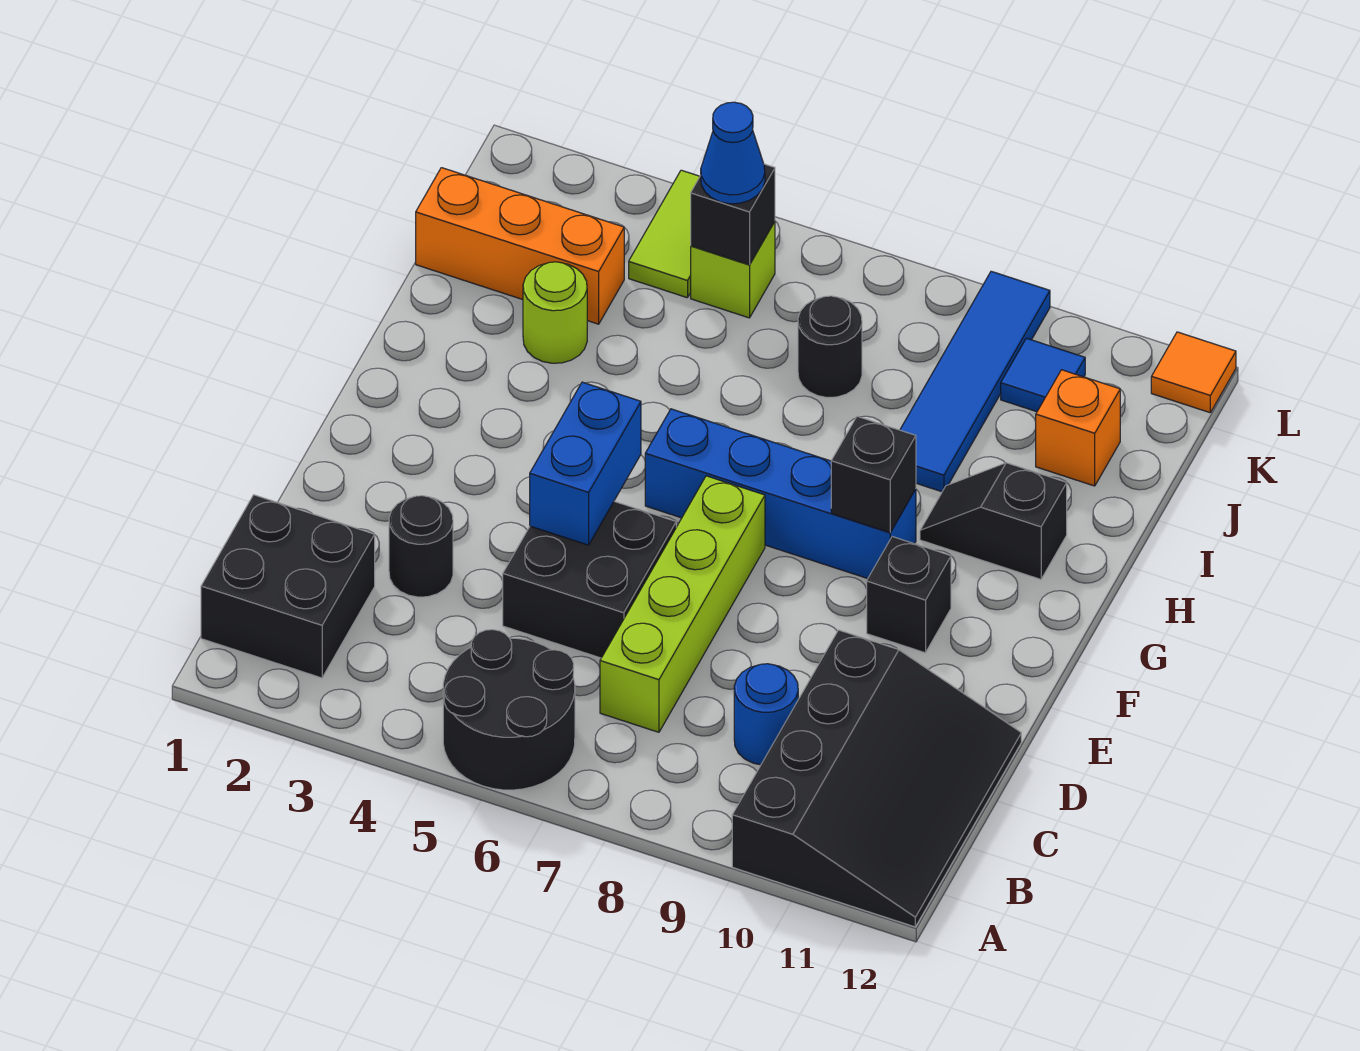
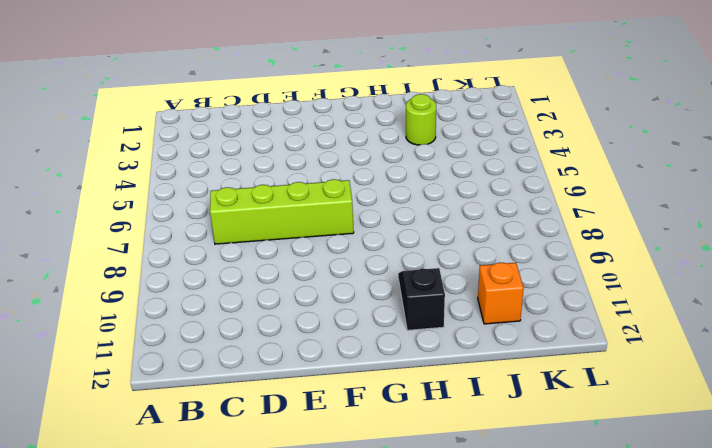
none -> black 2x2 round brick [443,630,575,790]
none -> black 3x4 slope [732,630,1021,927]
none -> black 2x2 brick [201,495,375,678]

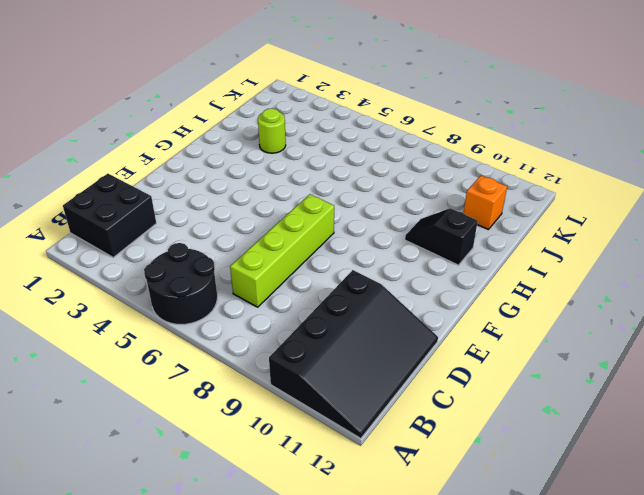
none -> blue 1x1 round brick [734,664,798,765]
none -> black 1x1 round brick [389,496,453,597]
none -> black 2x2 brick [503,501,676,658]

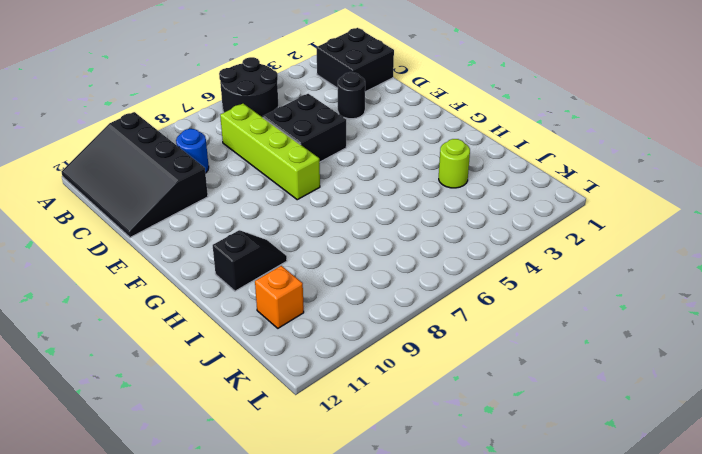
none -> black 1x1 brick [867,537,951,653]
none -> blue 1x4 brick [645,409,916,579]
none -> blue 1x4 tile [900,271,1050,492]

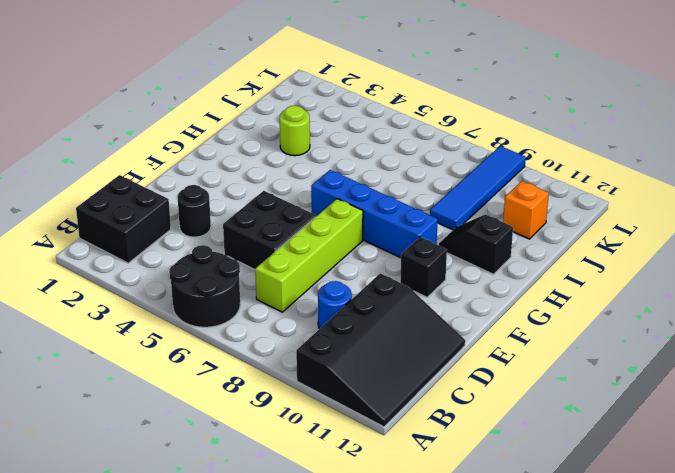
none -> orange 1x3 brick [416,168,624,324]
none -> black 1x1 round brick [798,296,862,398]
none -> lime 1x2 tile [629,170,700,298]

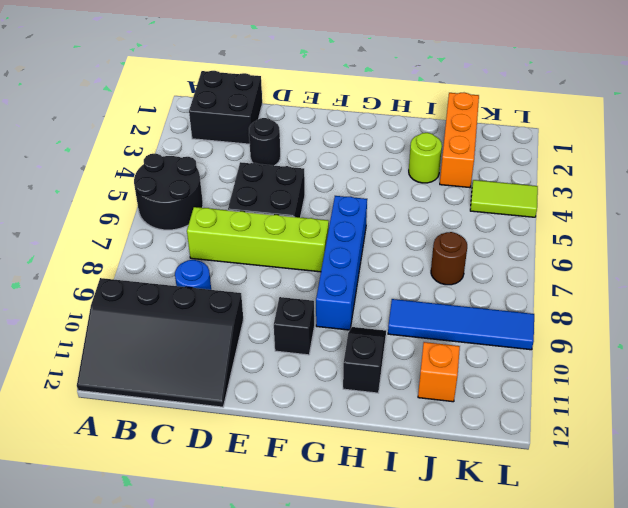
brown 1x1 round brick [431,232,467,285] -> black 1x1 round brick [798,296,862,398]
none -> lime 1x1 brick [691,222,775,318]
none -> blue 1x1 tile [1001,338,1085,412]
none -> orange 1x1 tile [1151,332,1236,413]

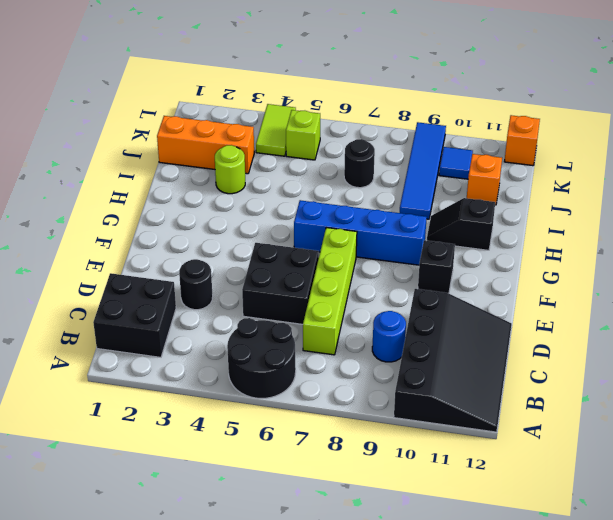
orange 1x1 brick [504,115,540,166] -> orange 1x1 tile [1151,332,1236,413]
none -> blue 1x2 brick [530,382,641,545]
none -> black 1x1 brick [831,416,916,532]
none -> black 1x1 brick [691,164,775,265]

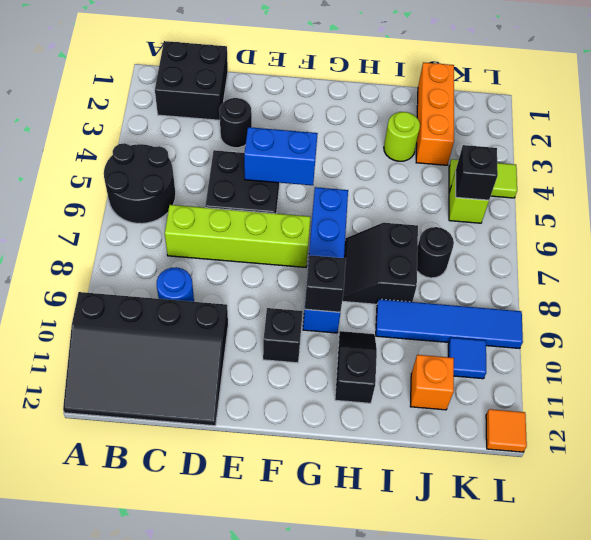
black 2x2 slope [342,223,418,304] -> none
none -> blue 1x1 cone [701,102,765,204]

